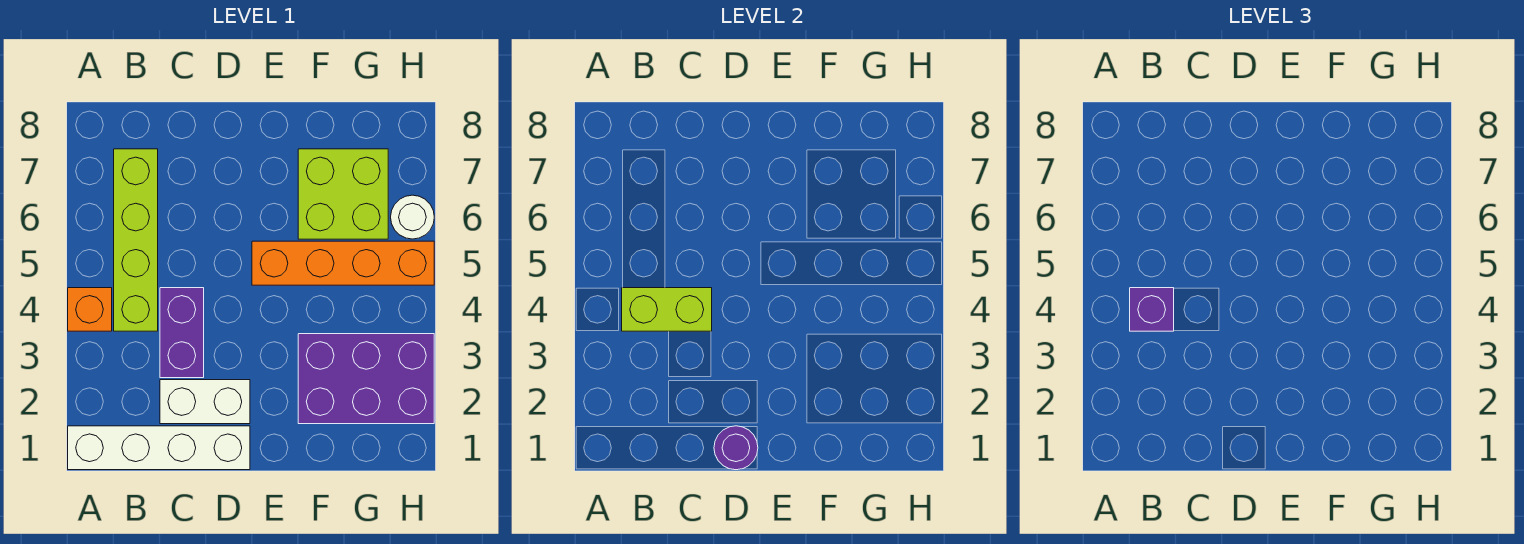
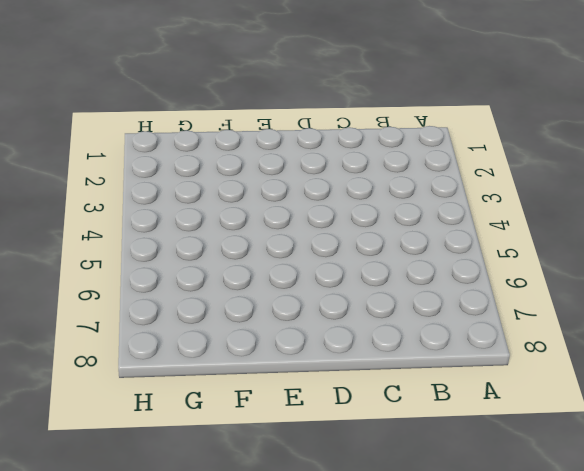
none -> white 1x4 brick [68,426,250,470]
none -> orange 1x1 brick [68,288,112,331]
none -> lime 1x4 brick [114,149,158,331]

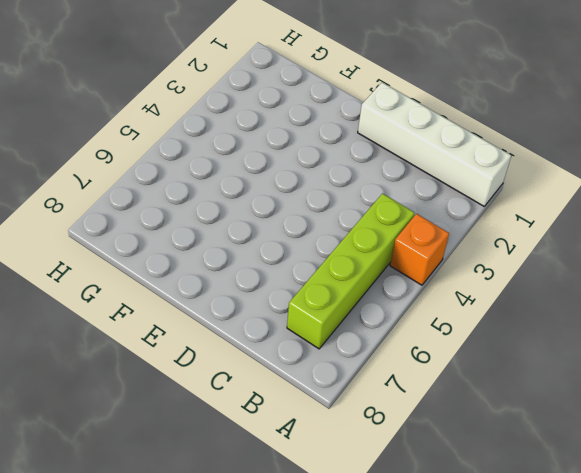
none -> white 1x2 brick [160,380,250,424]
none -> purple 1x2 brick [160,288,204,378]
none -> orange 1x4 brick [252,241,434,285]

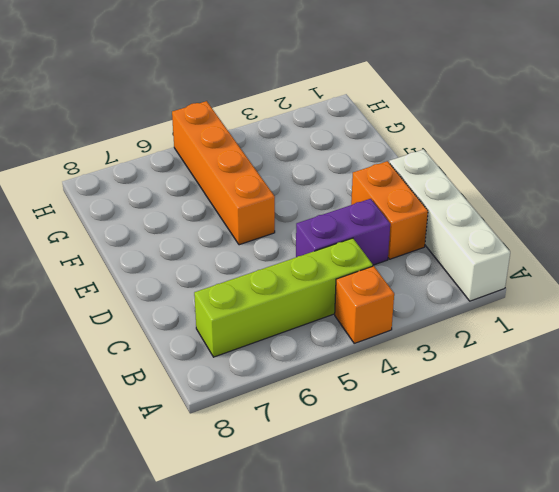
orange 1x2 brick [351,161,428,259] -> white 1x2 brick [160,380,250,424]
none -> purple 2x3 brick [298,334,434,424]
none -> lime 2x2 brick [298,149,388,239]
none -> white 1x1 round brick [391,195,434,239]

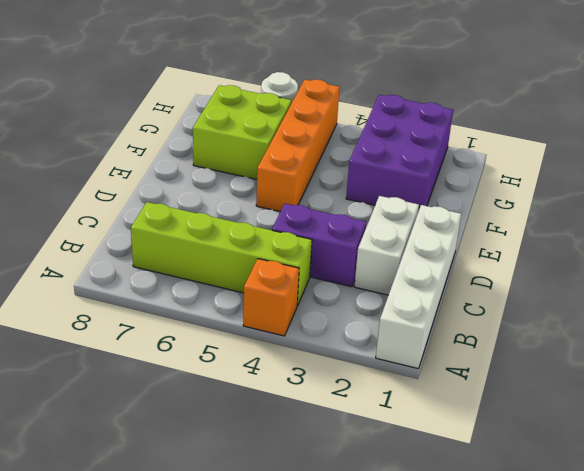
none -> lime 1x2 brick [622,288,712,331]
none -> purple 1x1 round brick [714,426,758,470]
none -> purple 1x1 brick [1130,288,1174,331]

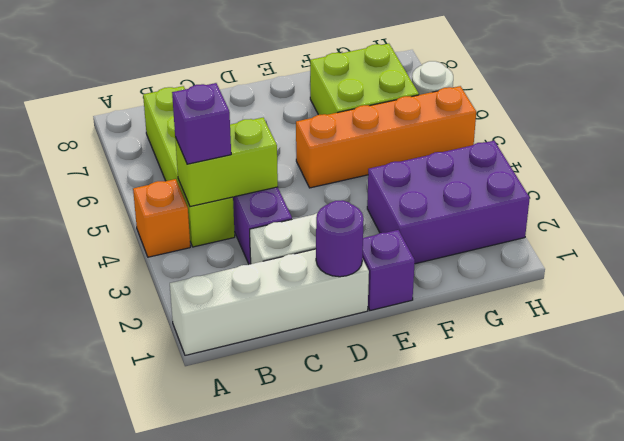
purple 1x1 brick [362,230,415,310] -> none

